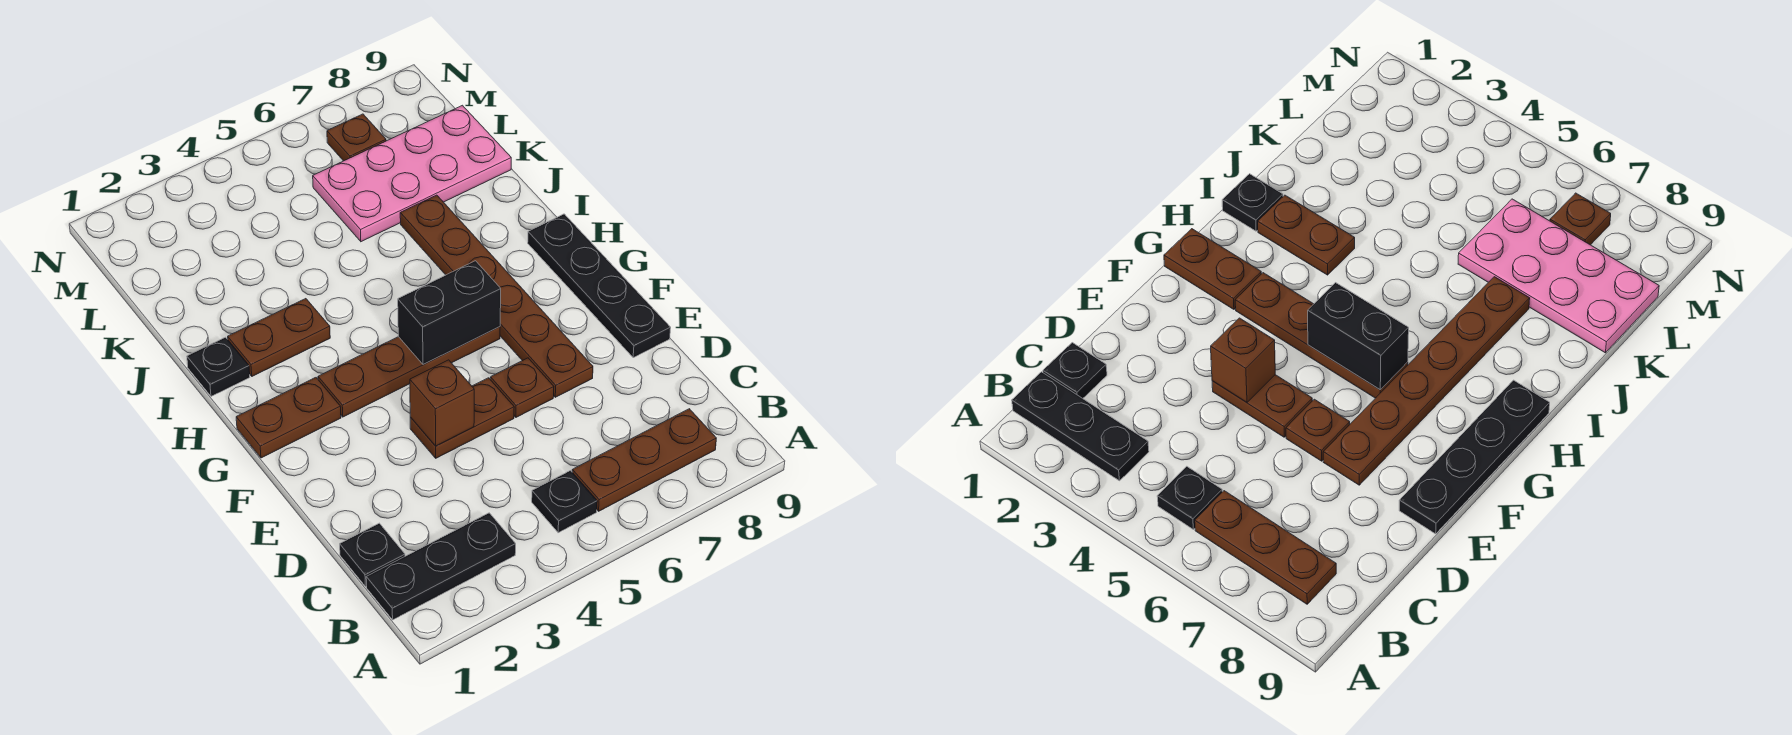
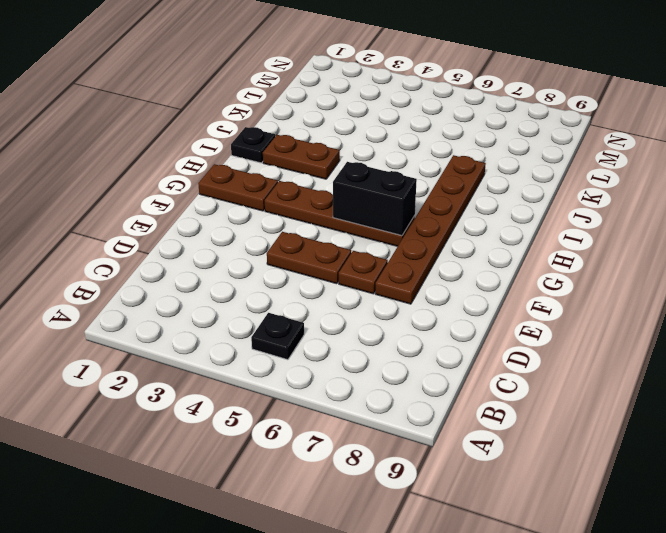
none -> black 1x3 plate [366,513,516,620]
none -> brown 1x3 plate [572,409,716,511]
none -> black 1x1 plate [340,523,405,587]

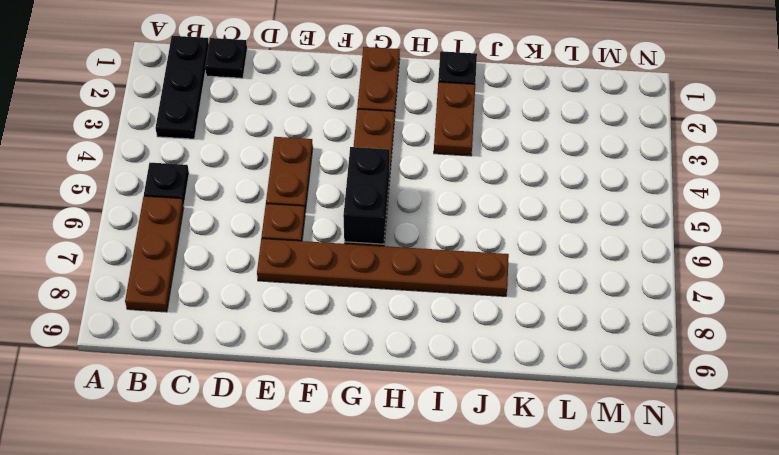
none -> black 1x4 plate [528,214,671,358]
none -> pink 2x4 plate [313,105,511,242]
none -> brown 1x1 plate [327,114,386,161]

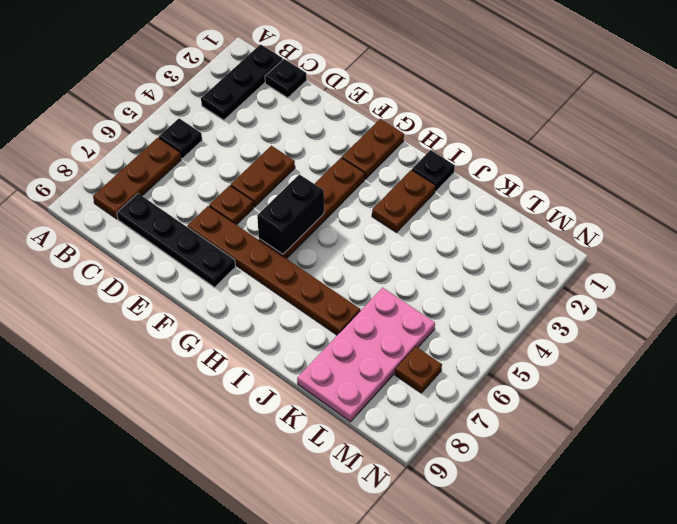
black 1x4 plate [117,194,236,287] -> black 1x4 plate moved to [528,214,671,358]
none -> brown 1x1 brick [410,360,474,446]

